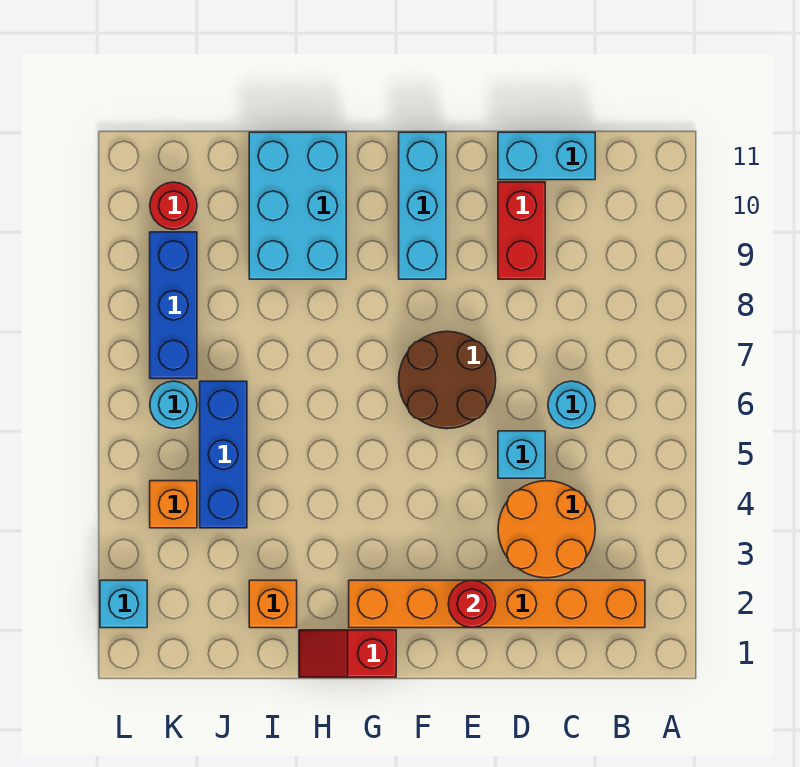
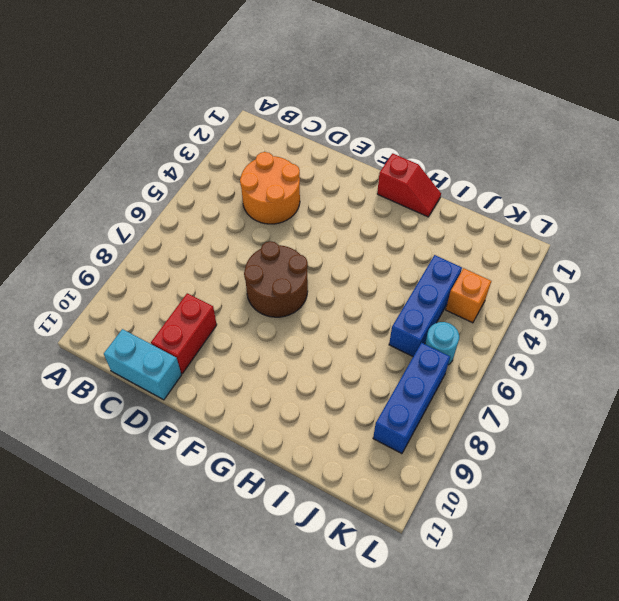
none -> orange 1x6 brick [349,580,645,628]
none -> cyan 1x1 round brick [548,381,595,429]
none -> cyan 1x1 brick [498,431,545,478]

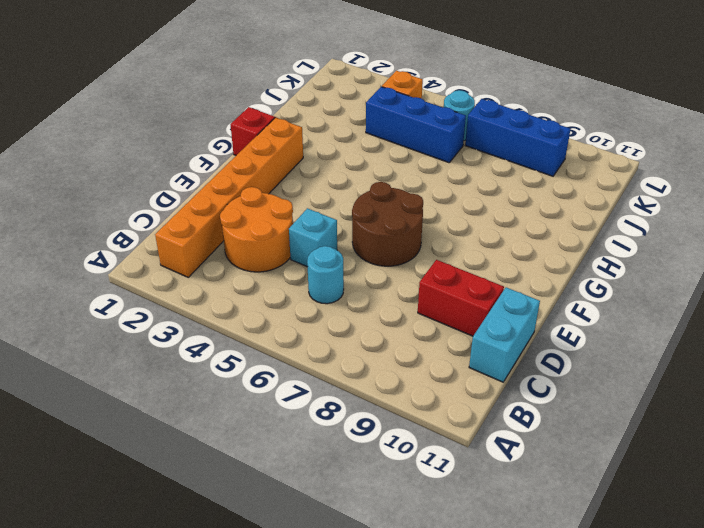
none -> cyan 1x3 brick [399,132,446,279]
none -> cyan 2x3 brick [249,132,346,279]
none -> orange 1x1 brick [249,580,297,628]

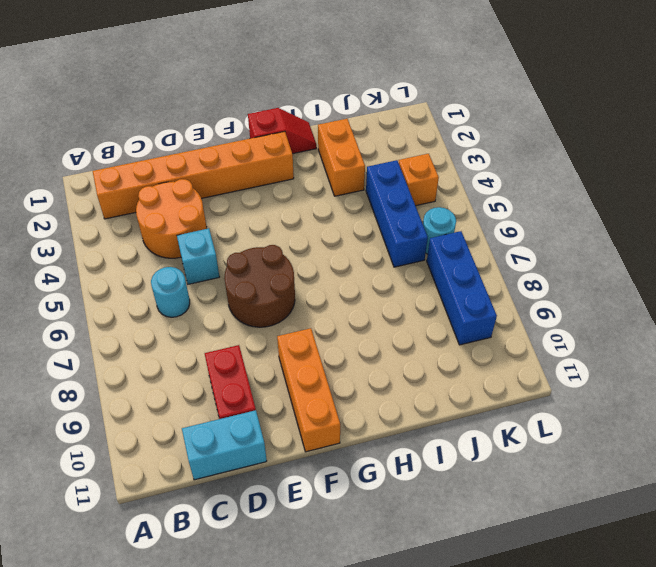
orange 1x3 brick [277,328,340,452] -> cyan 1x3 brick [399,132,446,279]
orange 1x2 brick [318,119,365,196] -> orange 1x1 brick [249,580,297,628]
none -> cyan 2x3 brick [249,132,346,279]
none -> red 1x1 round brick [150,182,197,229]
none -> cyan 1x1 brick [100,580,147,628]

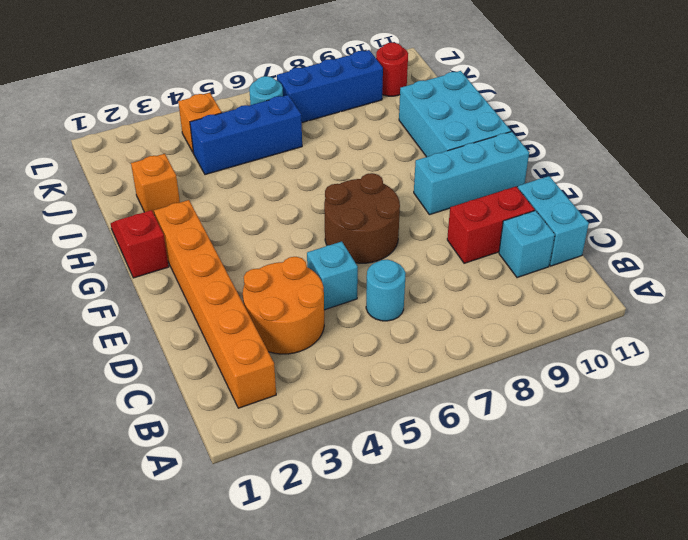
cyan 1x1 brick [499,211,555,278] -> cyan 1x1 brick moved to [100,580,147,628]
cyan 2x3 brick [399,71,511,157] -> cyan 2x3 brick turned to [249,132,346,279]
none -> red 1x1 round brick [448,580,496,628]

